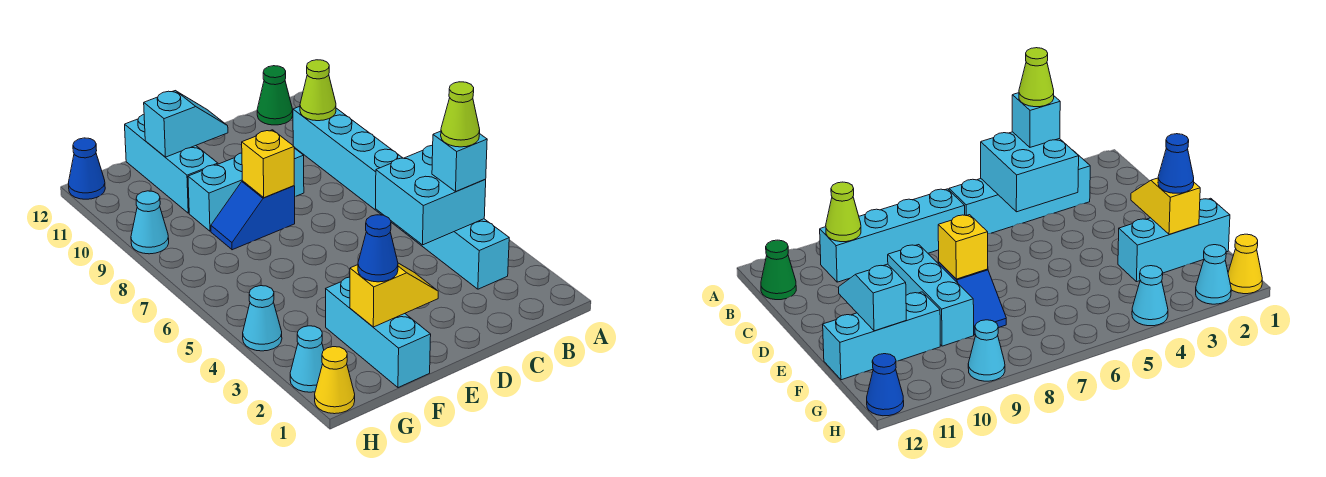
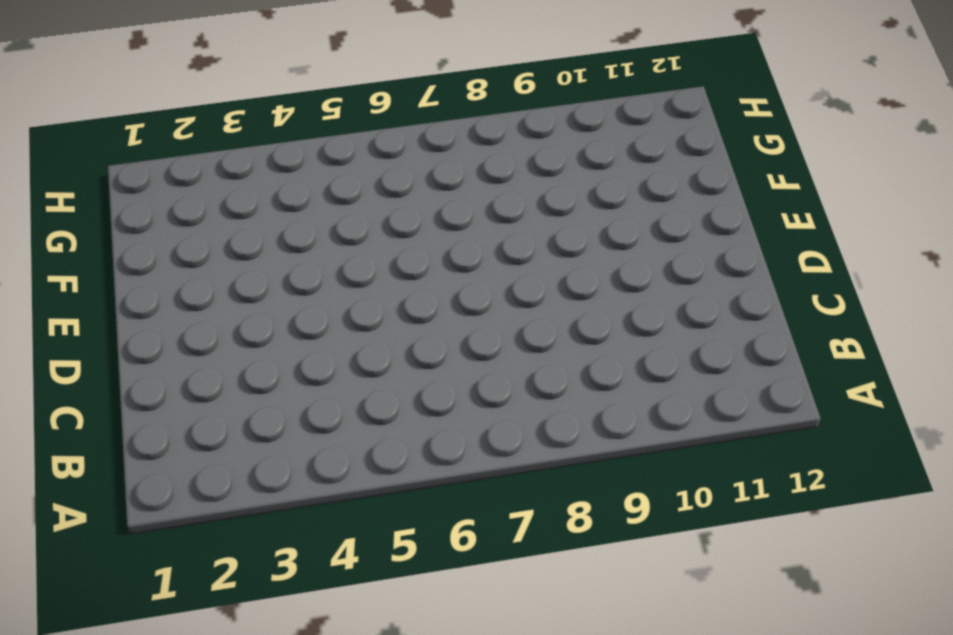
none -> cyan 1x4 brick [391,219,509,289]
none -> cyan 1x4 brick [293,106,402,215]
none -> green 1x1 cone [257,66,293,125]

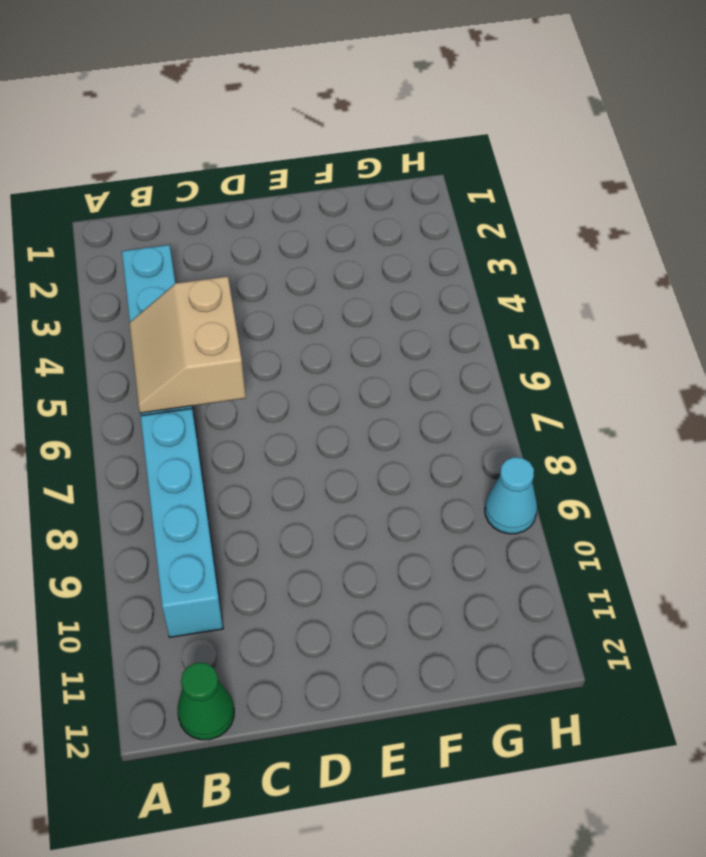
tan 2x2 slope [129,276,246,413] -> cyan 2x2 brick [376,145,486,245]
none -> cyan 1x3 brick [188,148,304,231]
none -> blue 1x2 slope [211,181,295,250]
none -> cyan 1x3 brick [326,277,431,388]

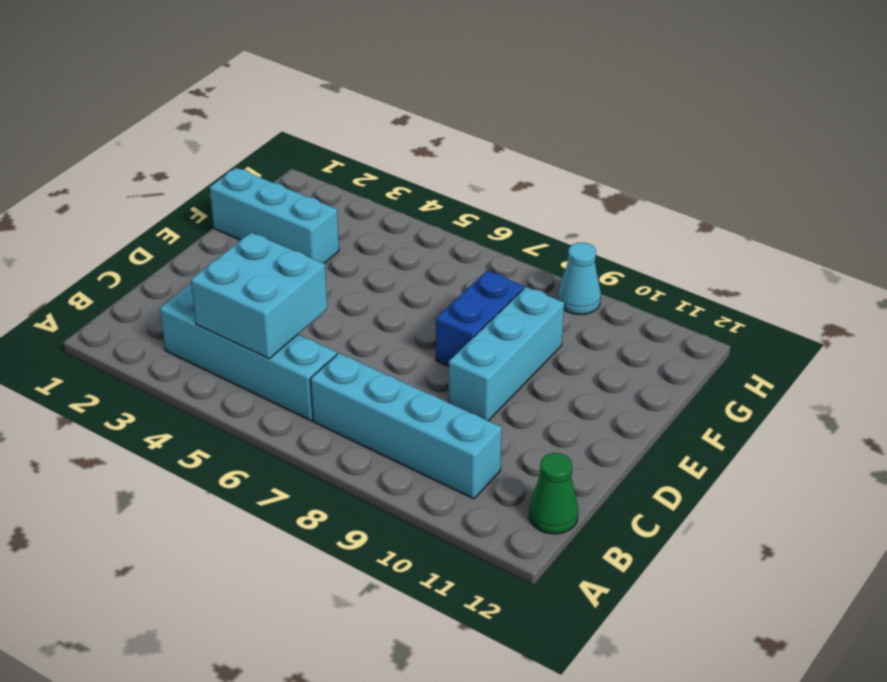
blue 1x2 brick [436,271,524,366] -> blue 1x2 slope [211,181,295,250]
none -> cyan 1x3 brick [125,114,218,213]
none -> yellow 1x1 cone [315,347,355,414]
none -> cyan 1x1 cone [290,326,324,392]

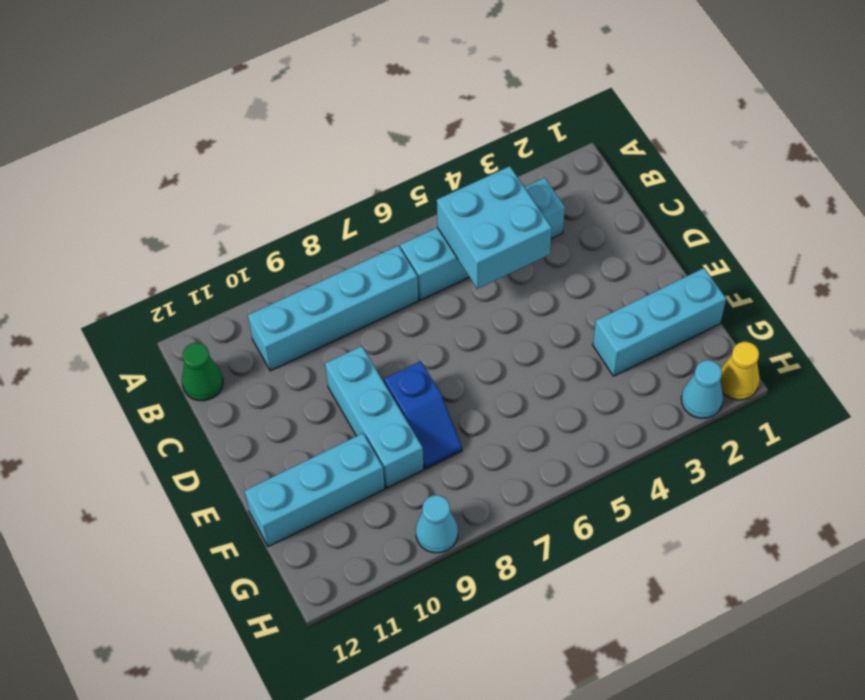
none -> cyan 1x1 cone [243,286,282,351]
none -> blue 1x1 cone [68,138,105,199]
none -> lime 1x1 cone [300,60,336,121]

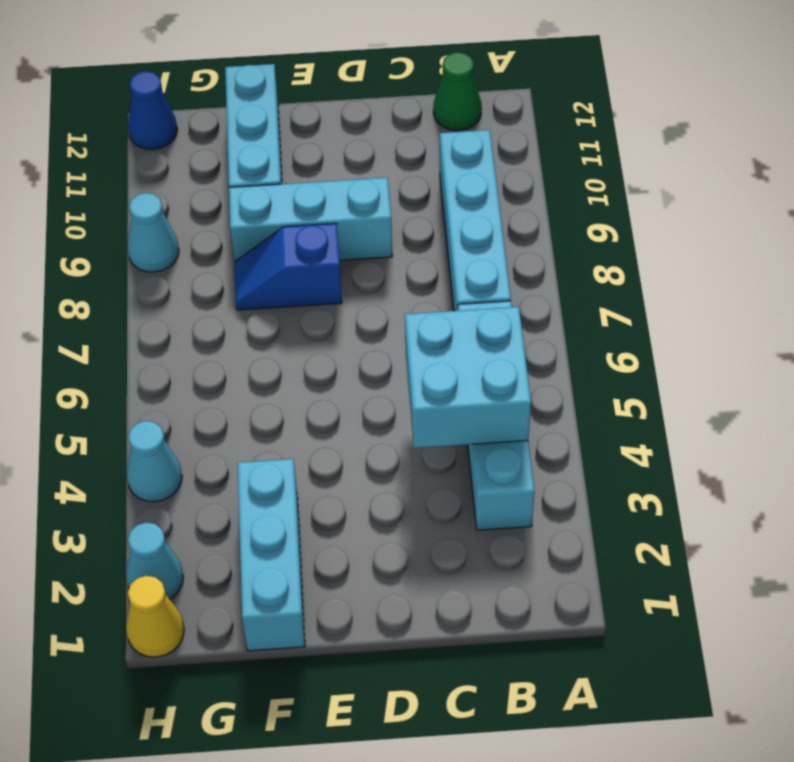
none -> lime 1x1 cone [300,60,336,121]
none -> yellow 1x2 slope [350,263,438,327]
none -> yellow 1x1 brick [242,130,294,198]

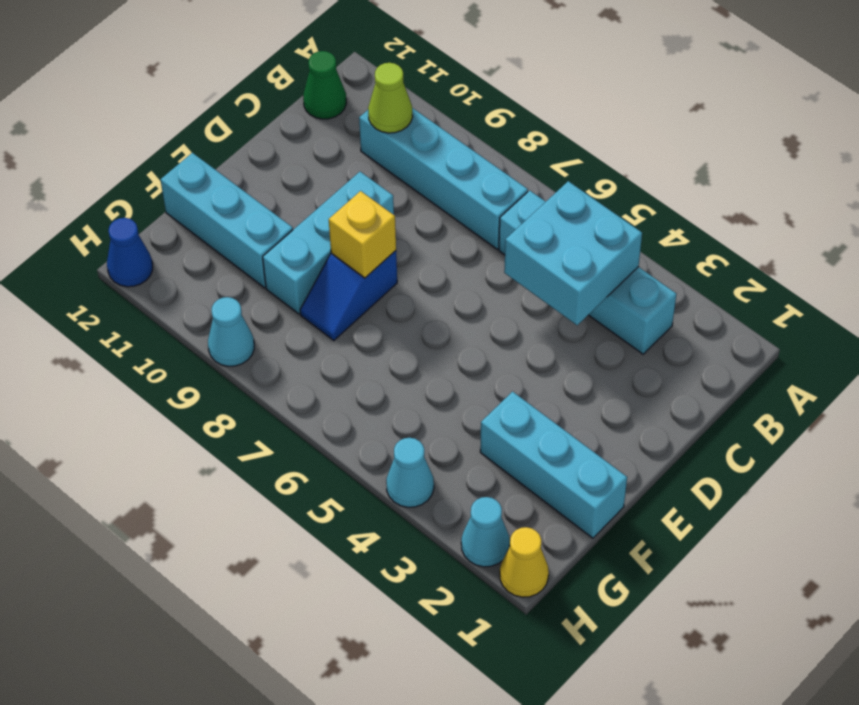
none -> yellow 1x2 slope [350,263,438,327]
none -> cyan 1x2 slope [144,91,228,157]
none -> cyan 1x1 brick [432,131,487,191]

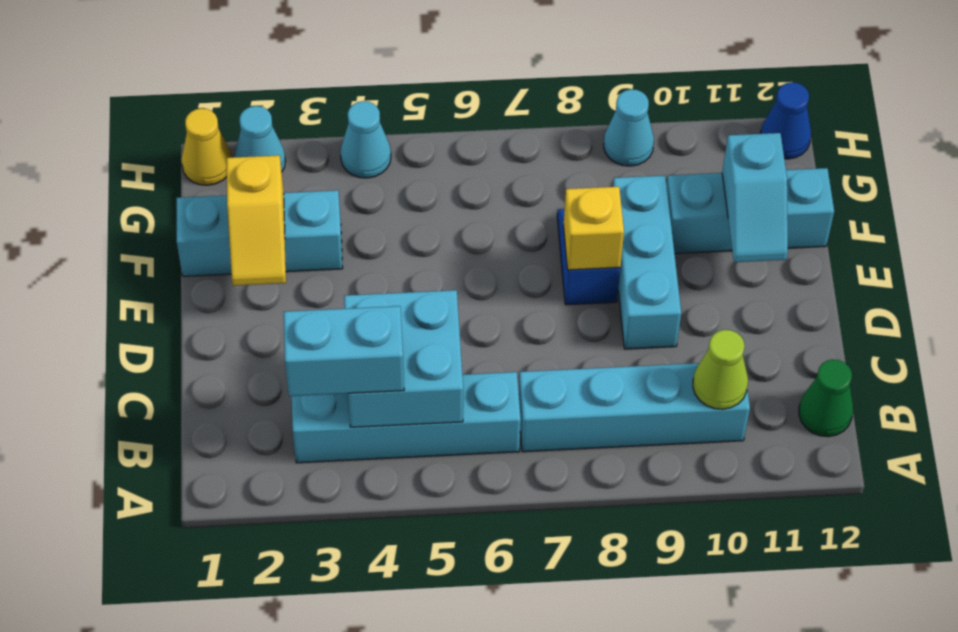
cyan 1x2 brick [284,306,404,396] -> cyan 1x1 brick [432,131,487,191]
none -> blue 1x1 cone [358,215,398,282]
none -> lime 1x1 cone [441,82,480,147]

